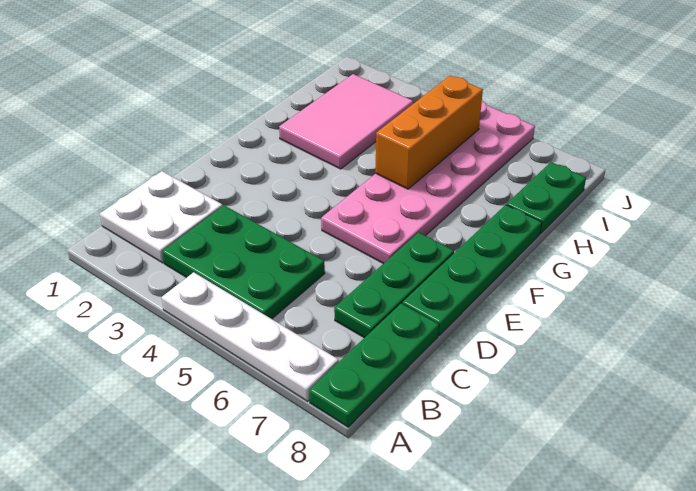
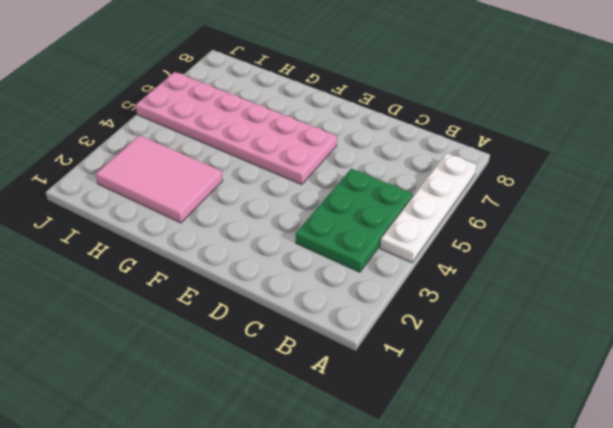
none -> green 1x3 plate [309,303,439,427]
none -> white 2x2 plate [100,171,223,263]

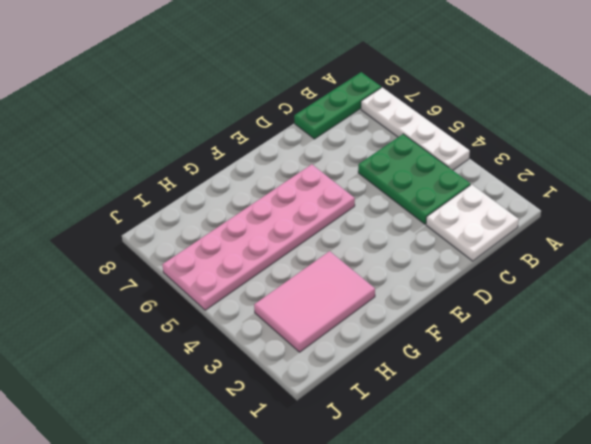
none -> green 1x3 plate [334,233,454,338]
none -> green 1x4 plate [402,205,542,335]

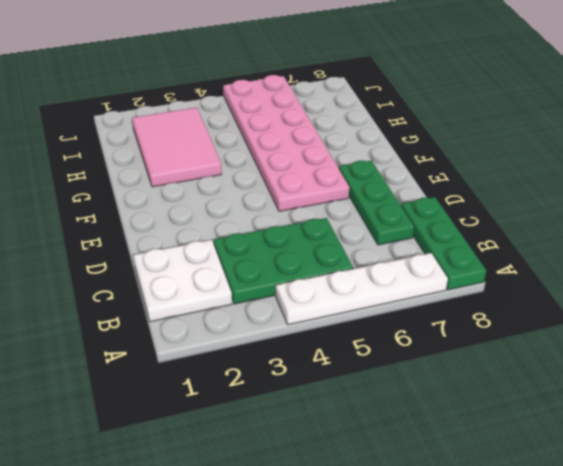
none -> green 1x4 plate [402,205,542,335]
none -> green 1x2 plate [507,162,586,233]

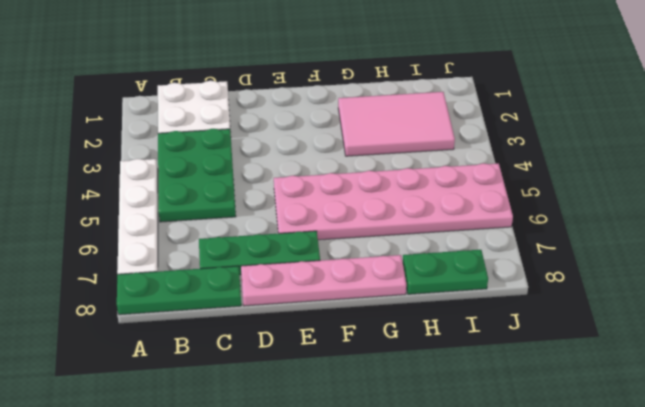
pink 1x4 plate [241,255,406,306] -> green 1x4 plate [402,205,542,335]
none -> orange 1x3 brick [375,76,483,189]

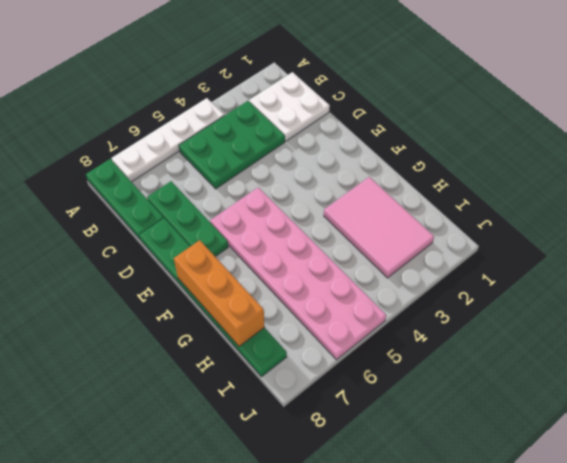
orange 1x3 brick [174,240,265,346] -> orange 1x3 brick moved to [375,76,483,189]

